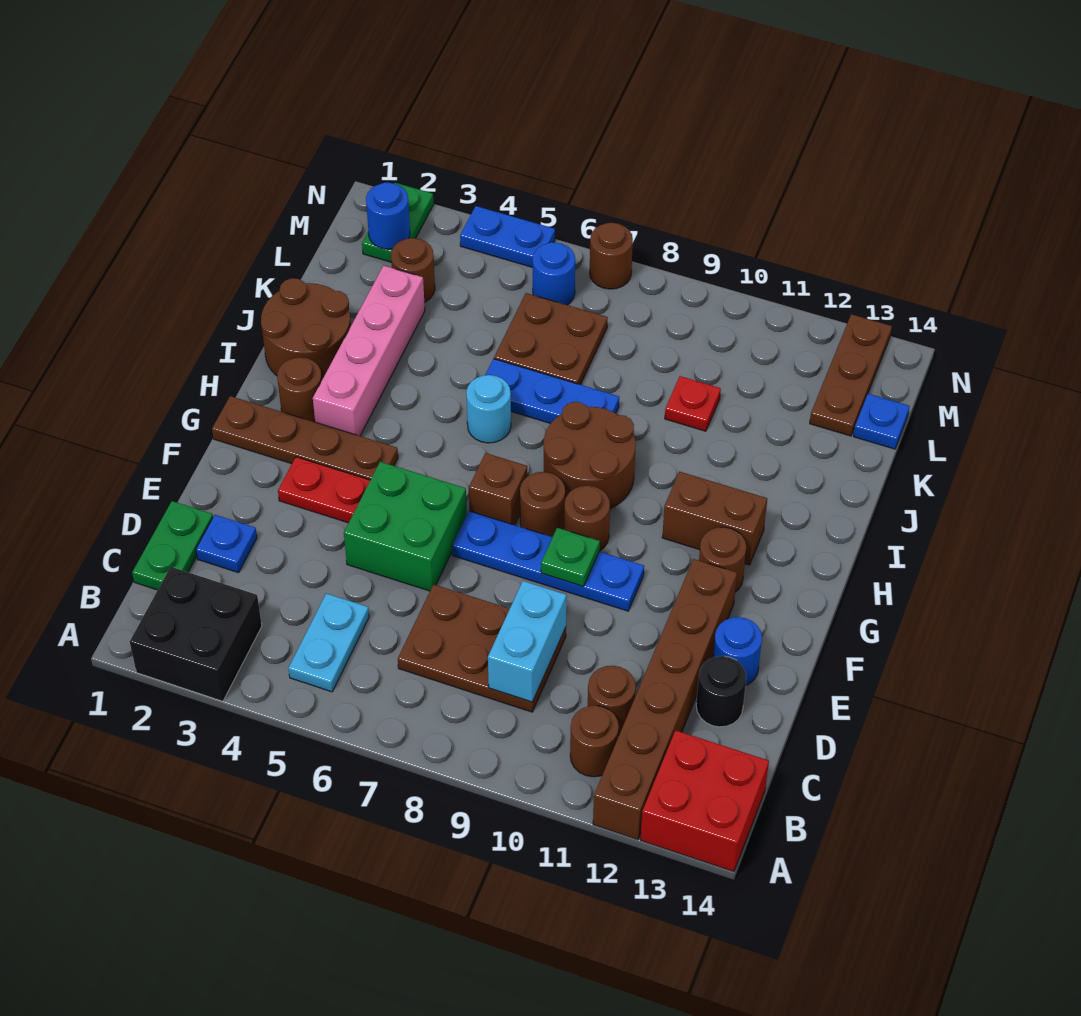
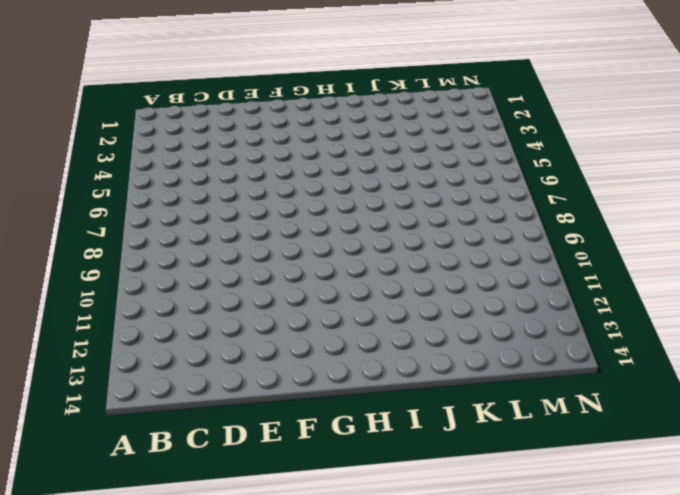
none -> black 2x2 brick [130,567,262,701]
none -> brown 1x6 brick [593,559,737,840]
none -> red 2x2 brick [641,730,769,872]
none -> cyan 1x2 plate [288,593,369,692]

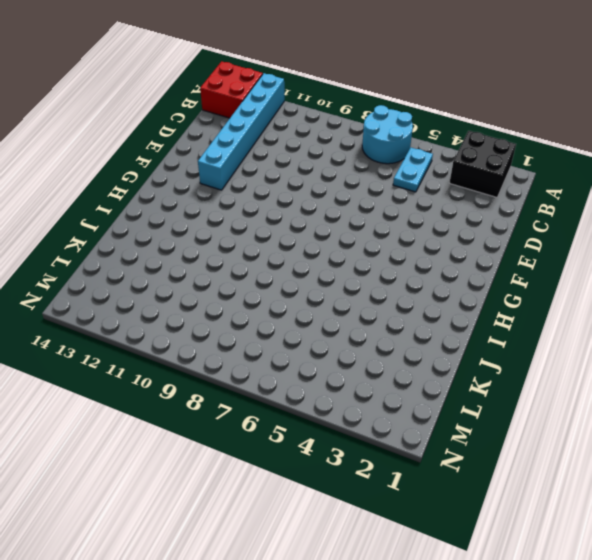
cyan 2x2 round brick [362,105,413,164] -> none
cyan 1x6 brick [198,73,284,190] -> brown 1x6 brick [593,559,737,840]
none -> brown 1x1 round brick [570,706,619,777]
none -> green 1x2 plate [132,501,213,590]
none -> brown 2x3 plate [398,584,566,712]
none -> brown 1x1 round brick [588,666,636,735]

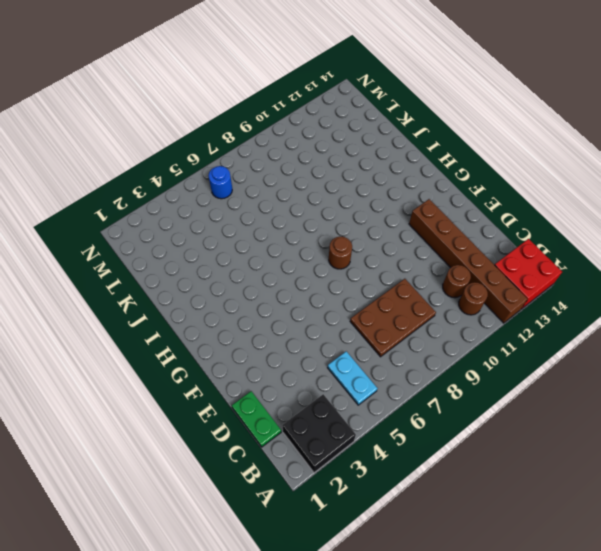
none -> blue 1x1 plate [196,515,257,573]
none -> black 1x1 round brick [696,656,746,727]
none -> green 2x2 brick [344,462,467,591]
none -> blue 1x1 round brick [713,617,762,685]

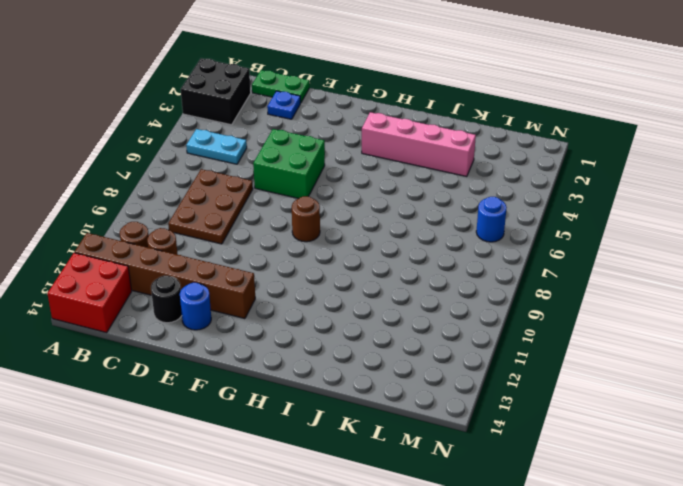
none -> red 1x2 plate [278,457,370,523]
none -> blue 1x4 plate [452,511,644,611]
none -> brown 1x4 plate [212,396,398,480]
none -> brown 1x1 brick [469,453,527,525]

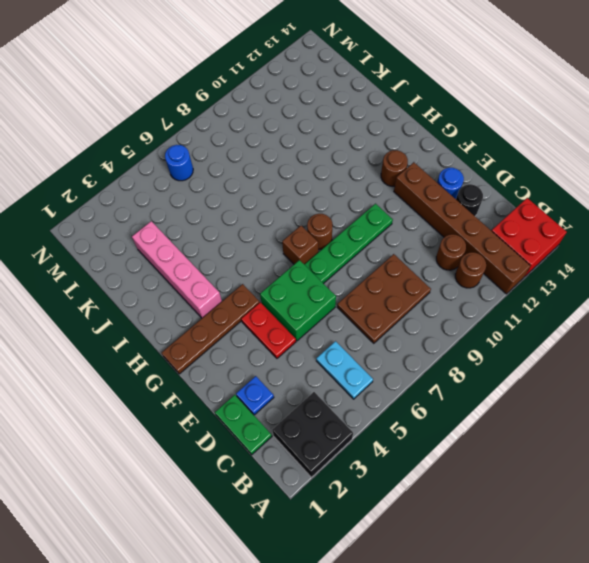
red 1x2 plate [241,302,296,358] -> red 1x2 plate turned to [278,457,370,523]
green 1x4 plate [304,204,393,284] -> blue 1x4 plate [452,511,644,611]
none -> brown 1x1 round brick [564,486,610,551]
none -> brown 1x1 round brick [277,357,322,422]
none -> brown 2x2 round brick [544,402,636,508]
none -> brown 1x2 brick [662,472,767,565]

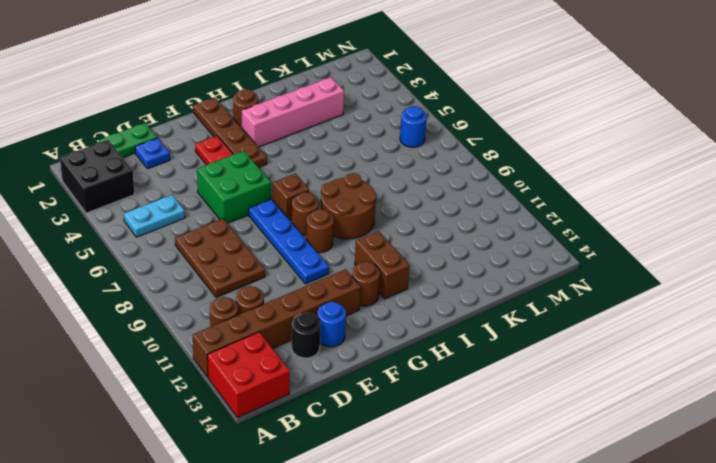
none -> brown 2x2 round brick [261,278,351,379]
none -> cyan 1x1 round brick [466,375,511,443]
none -> blue 1x3 plate [485,359,619,424]
none -> brown 2x2 plate [494,293,608,385]

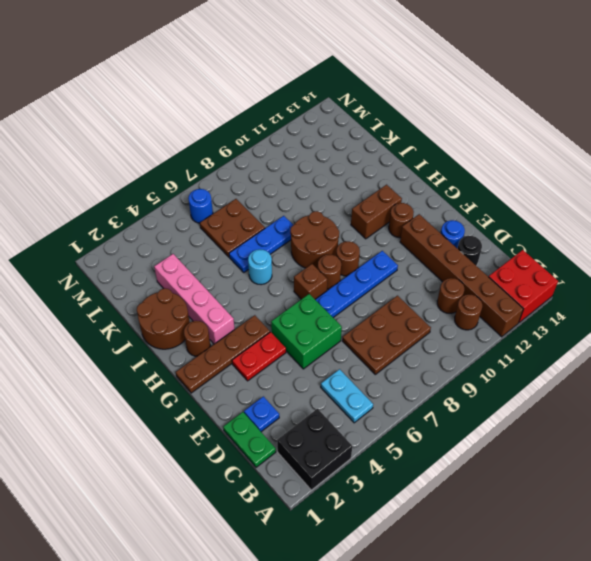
none -> red 1x1 plate [665,376,721,431]
none -> brown 1x1 round brick [391,238,435,302]
none -> brown 1x3 plate [810,314,892,436]
none -> blue 1x1 plate [853,394,910,449]

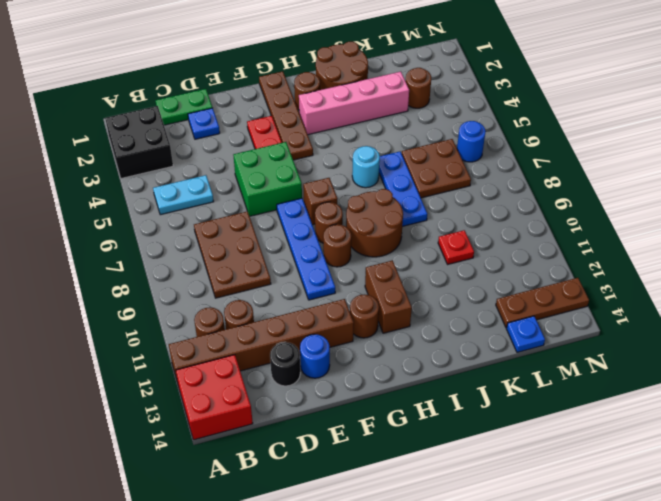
none -> green 1x2 plate [362,183,434,262]
none -> blue 1x2 plate [460,206,555,267]
none -> brown 1x1 round brick [590,223,633,289]
none -> cyan 1x2 brick [488,581,567,702]

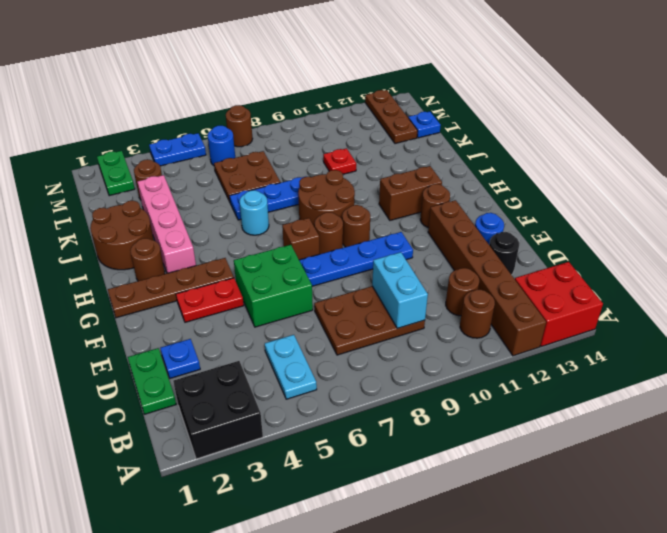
none -> green 1x1 plate [541,528,600,586]
none -> blue 1x1 round brick [366,182,410,249]

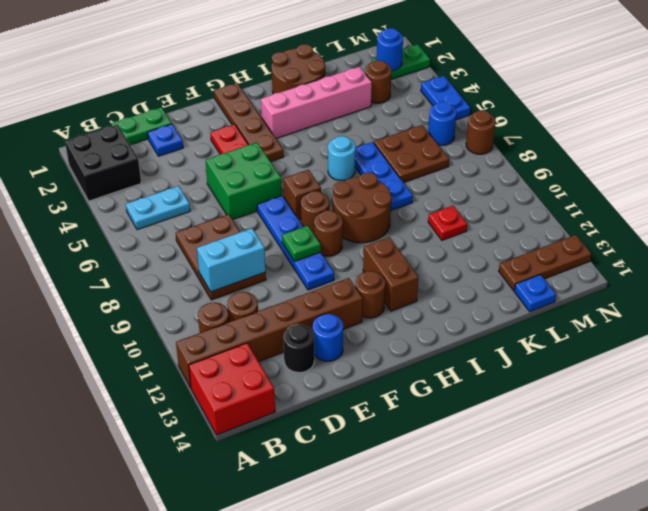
none -> brown 1x1 round brick [277,357,322,422]

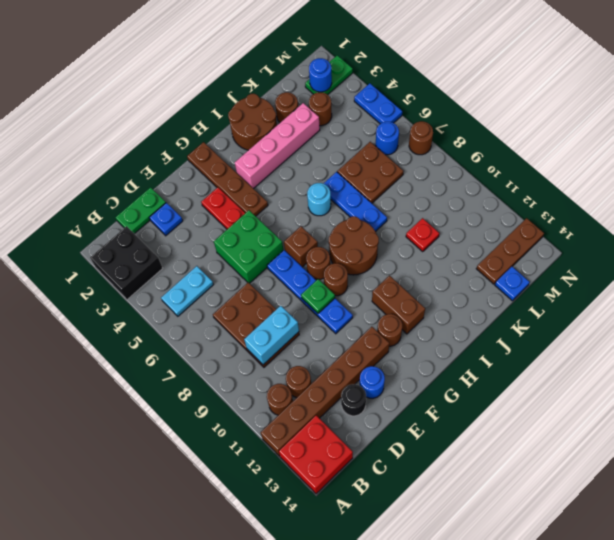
brown 1x1 round brick [275,92,298,122] -> brown 1x1 round brick moved to [277,357,322,422]

